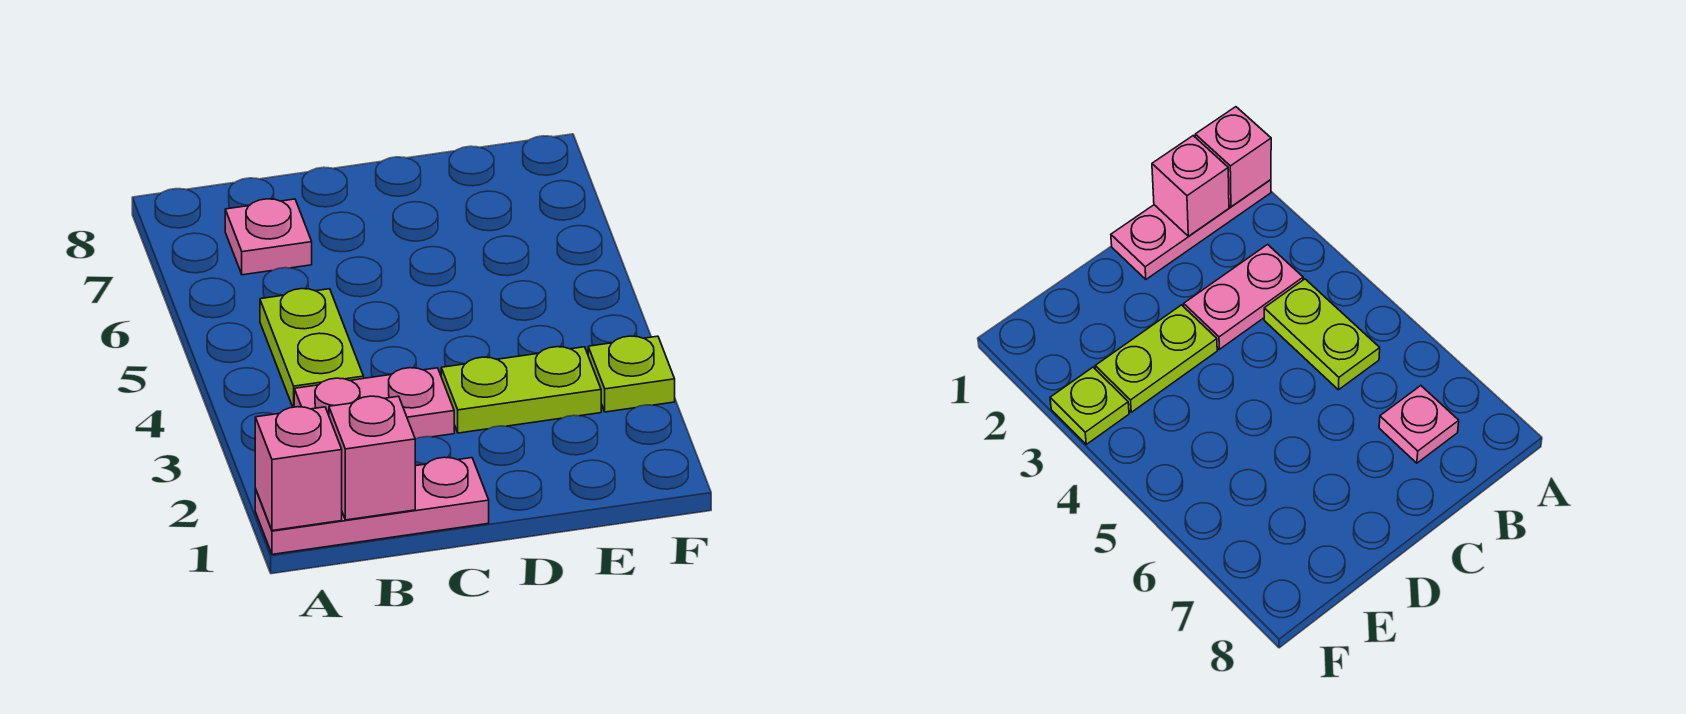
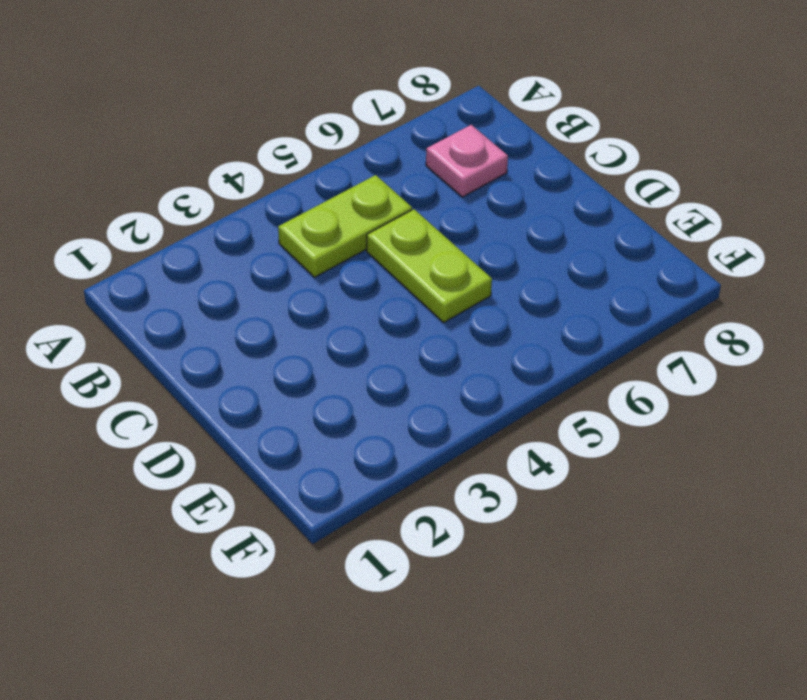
lime 1x2 plate [367,209,492,322] -> lime 1x2 plate moved to [441,347,601,433]
none -> pink 1x3 plate [255,457,489,554]
none -> pink 1x2 plate [294,368,454,439]

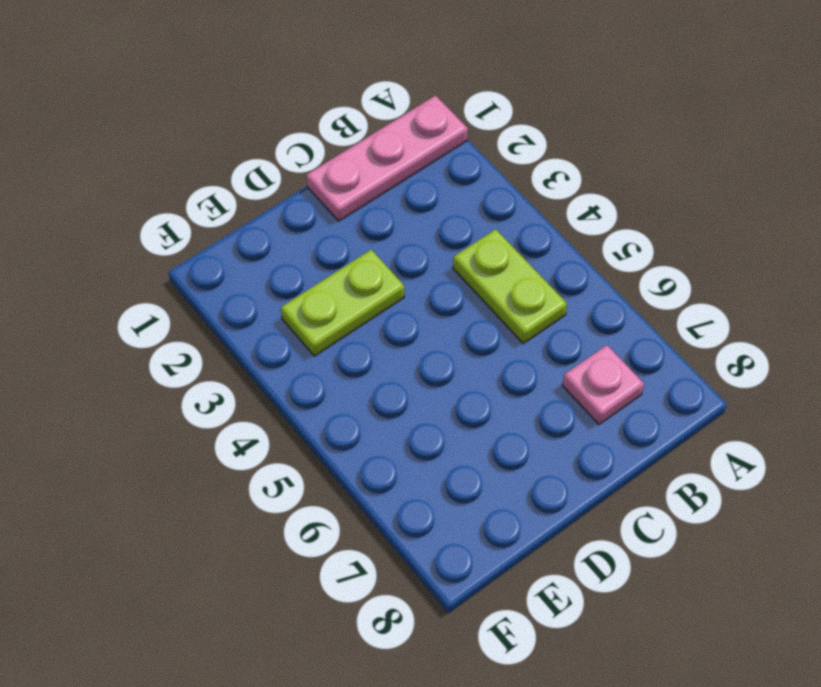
none -> pink 1x2 plate [294,368,454,439]
none -> lime 1x1 plate [588,336,675,412]

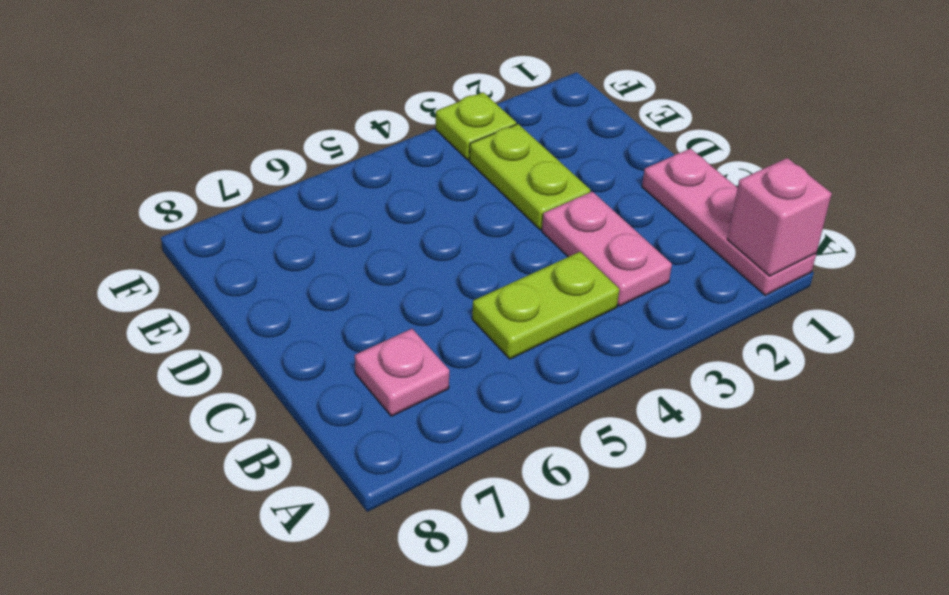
none -> pink 1x1 brick [329,396,415,520]

